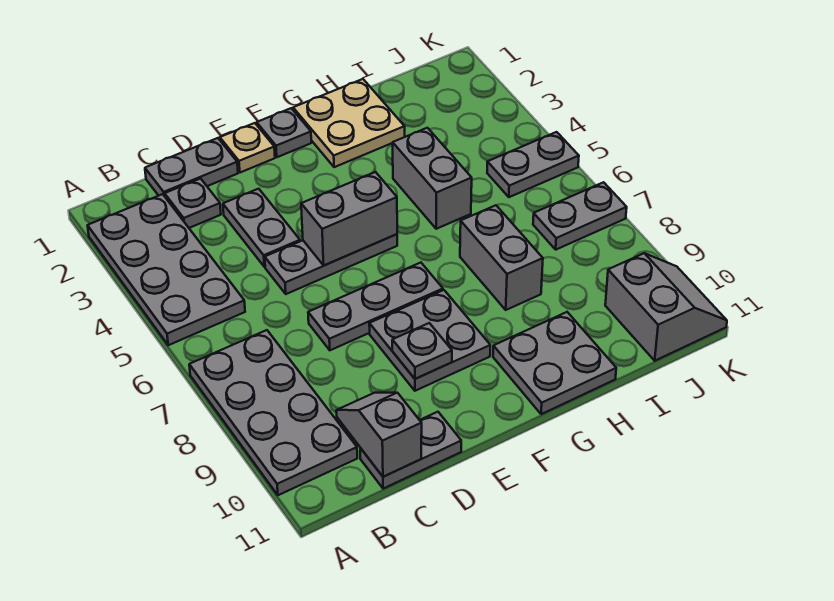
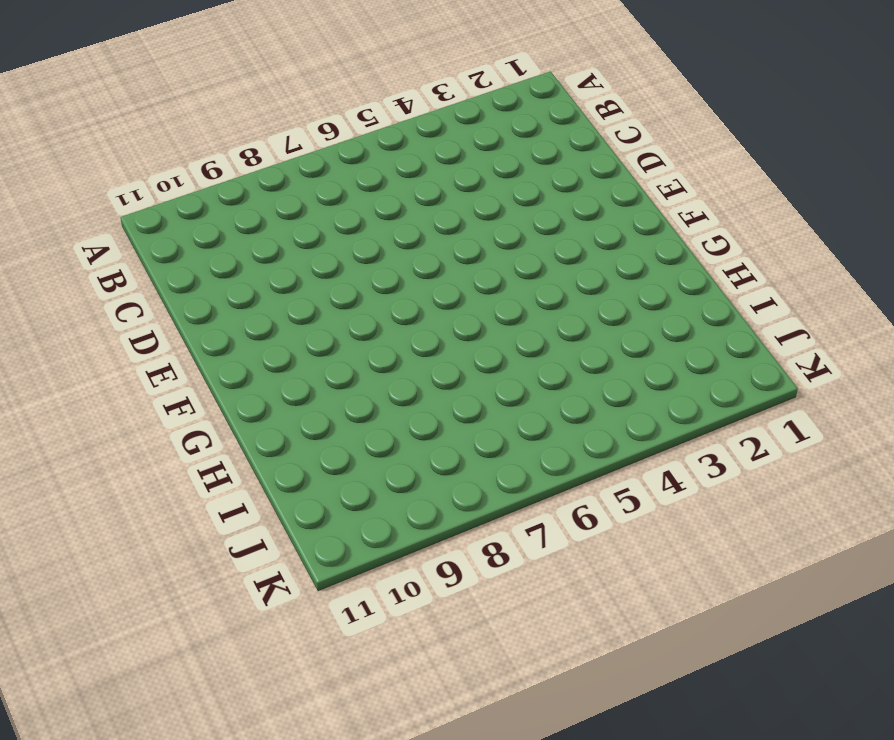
none -> grey 2x4 plate [88,194,245,345]
none -> grey 2x4 plate [189,330,357,495]
none -> grey 1x2 plate [145,138,238,196]

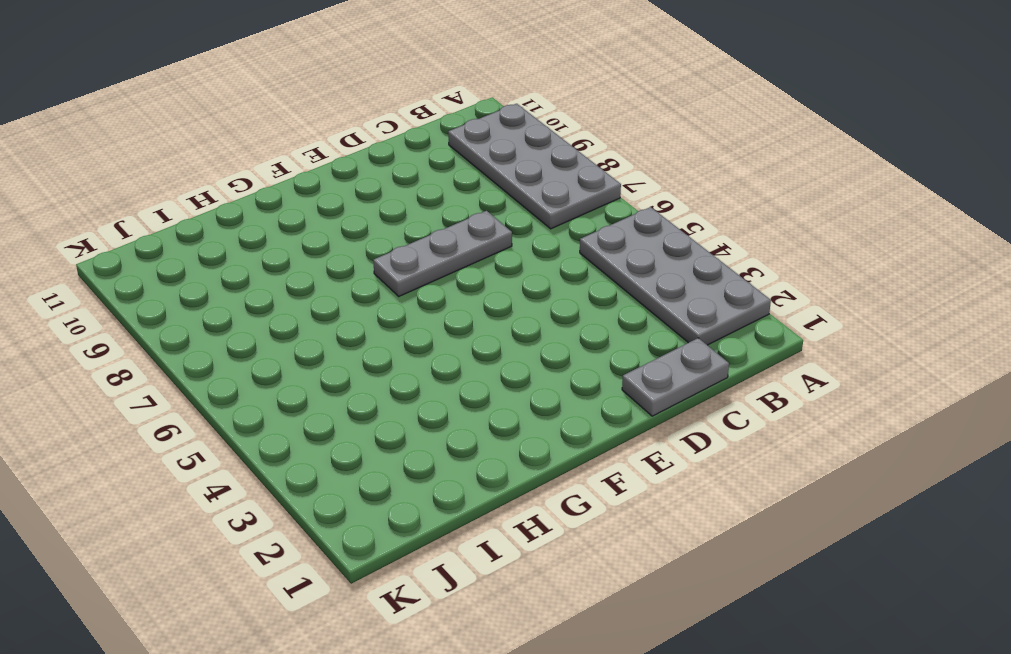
none -> grey 1x1 plate [165,179,221,228]
none -> grey 1x2 plate [360,412,461,489]
none -> grey 1x2 plate [223,189,300,267]

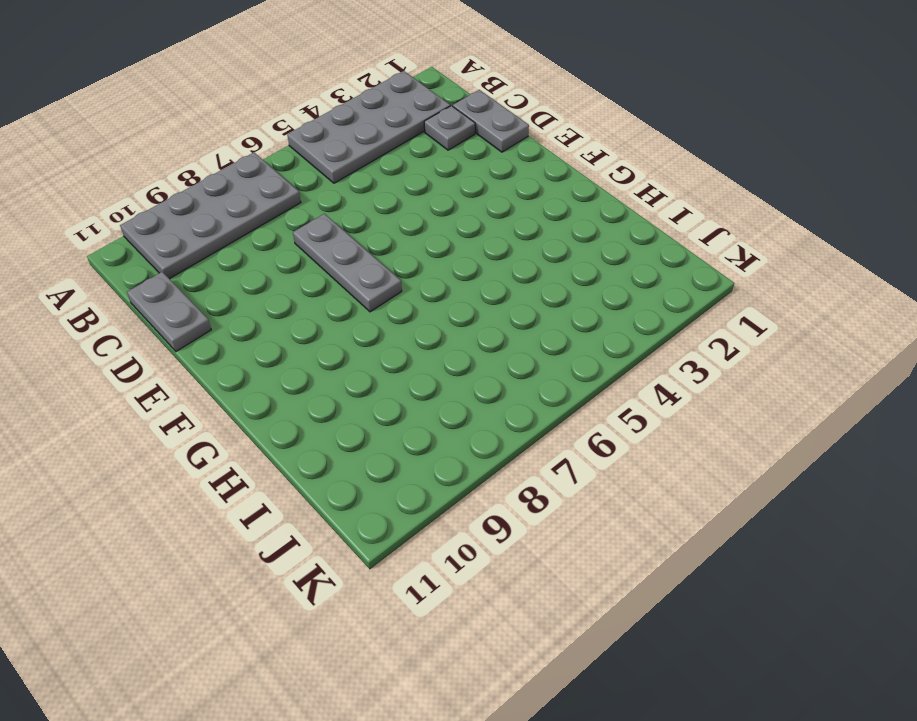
none -> grey 1x2 plate [223,189,300,267]
none -> grey 1x3 plate [265,234,397,294]
none -> tan 1x1 plate [220,123,275,173]

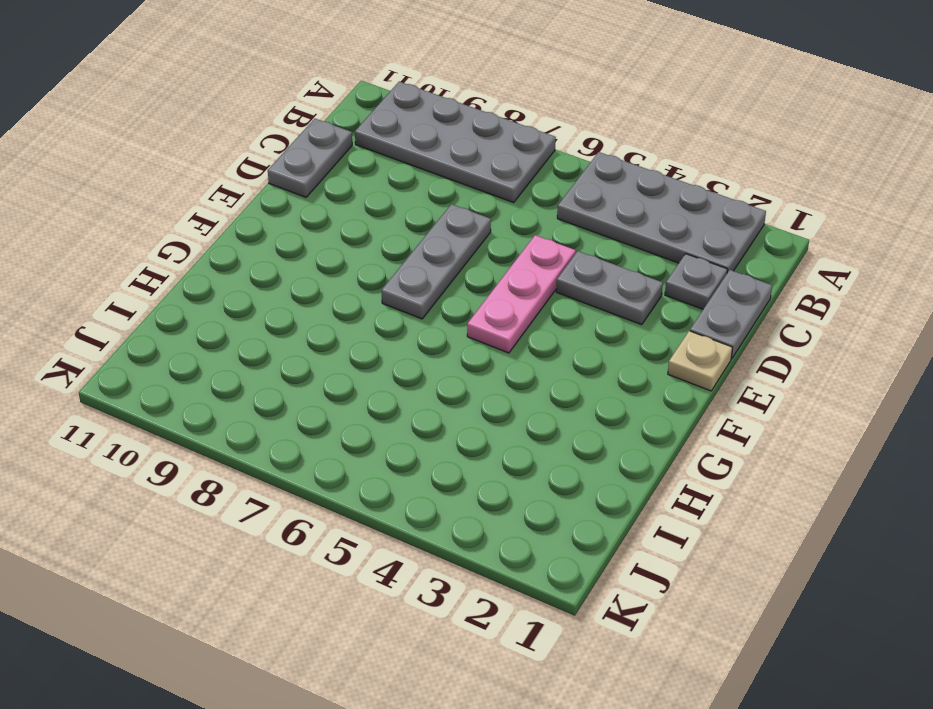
pink 1x3 plate [467,235,576,353] -> grey 1x3 plate [265,234,397,294]
none -> grey 2x2 plate [369,290,490,391]
none -> grey 1x1 plate [257,108,311,157]
none -> tan 2x2 plate [293,79,405,167]

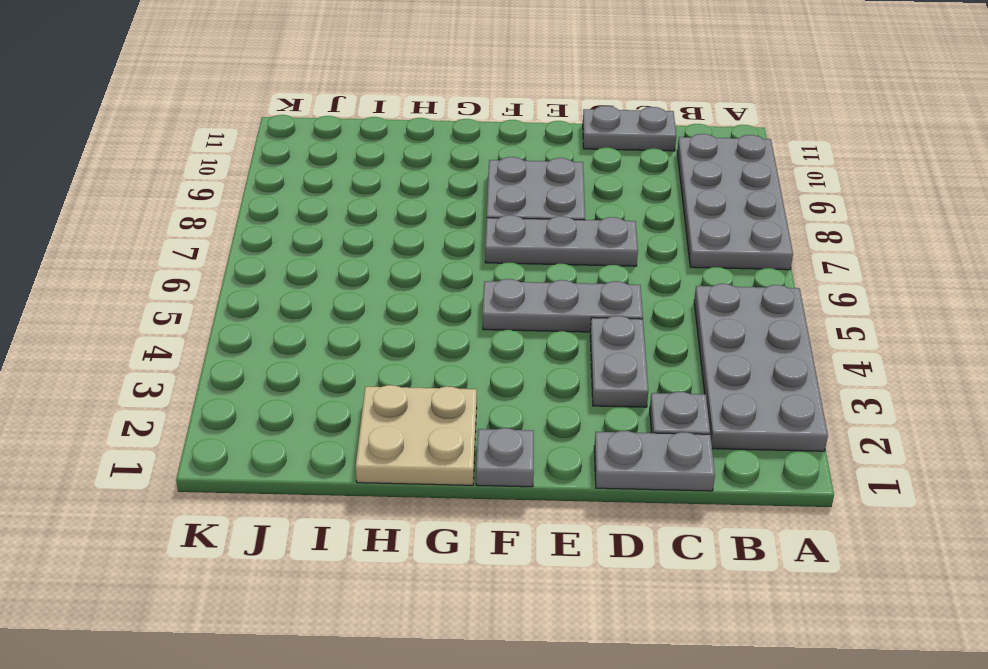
none -> tan 1x1 plate [220,123,275,173]
none -> grey 2x2 plate [493,312,616,414]
none -> grey 1x2 brick [393,128,472,229]

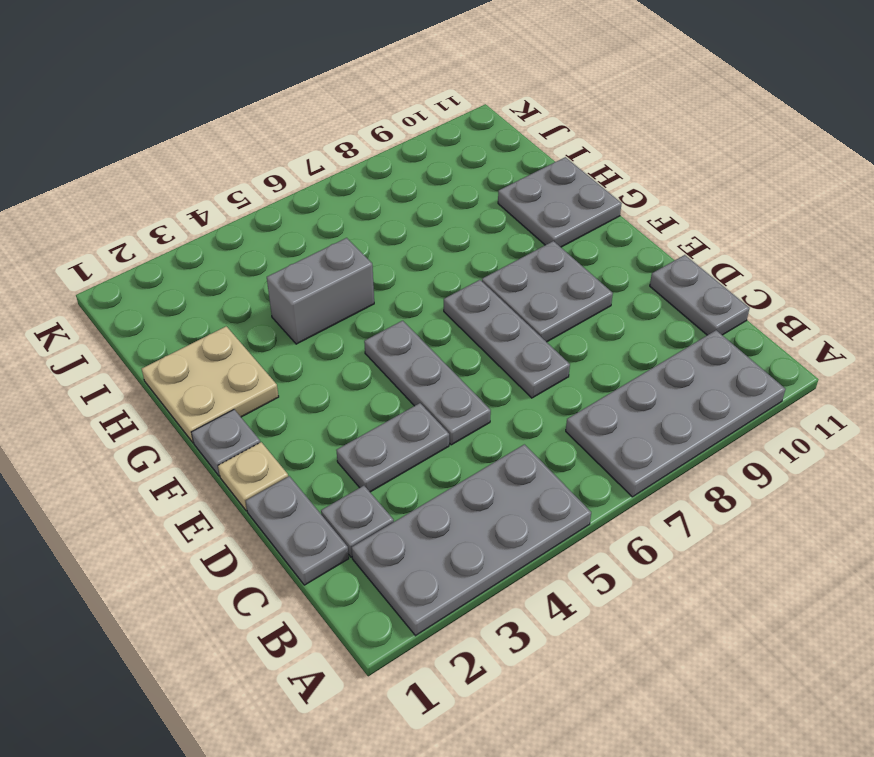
none -> grey 1x2 brick [460,205,543,310]
none -> grey 1x2 plate [487,132,579,197]
none -> grey 1x2 plate [533,182,627,250]

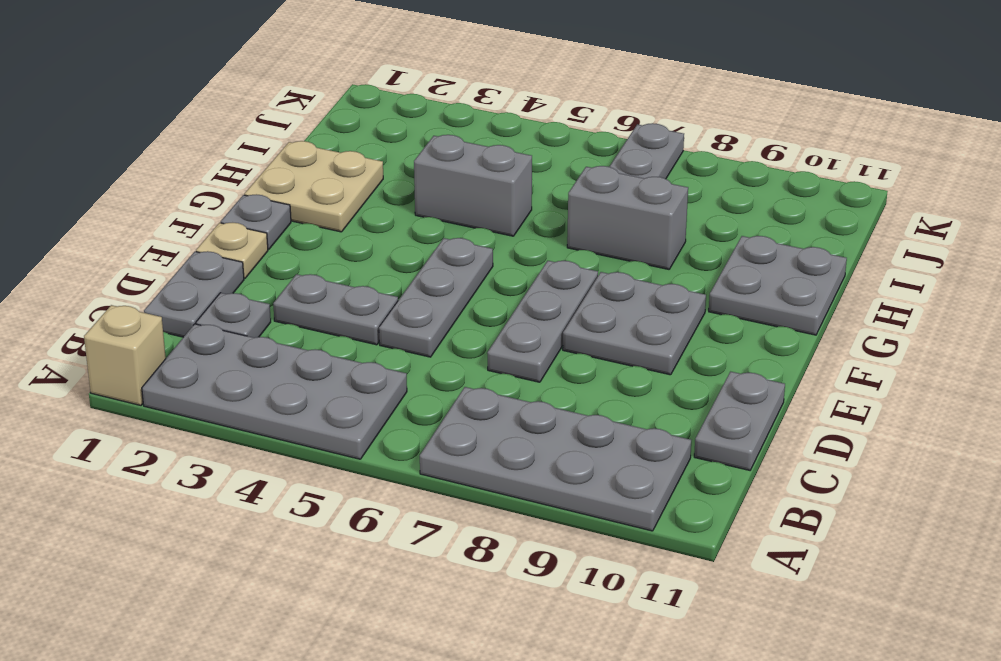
tan 1x1 brick [84,305,166,405] -> none
none -> grey 1x2 plate [487,132,579,197]
none -> grey 2x2 slope [605,253,727,361]
none -> grey 1x2 slope [336,393,422,477]

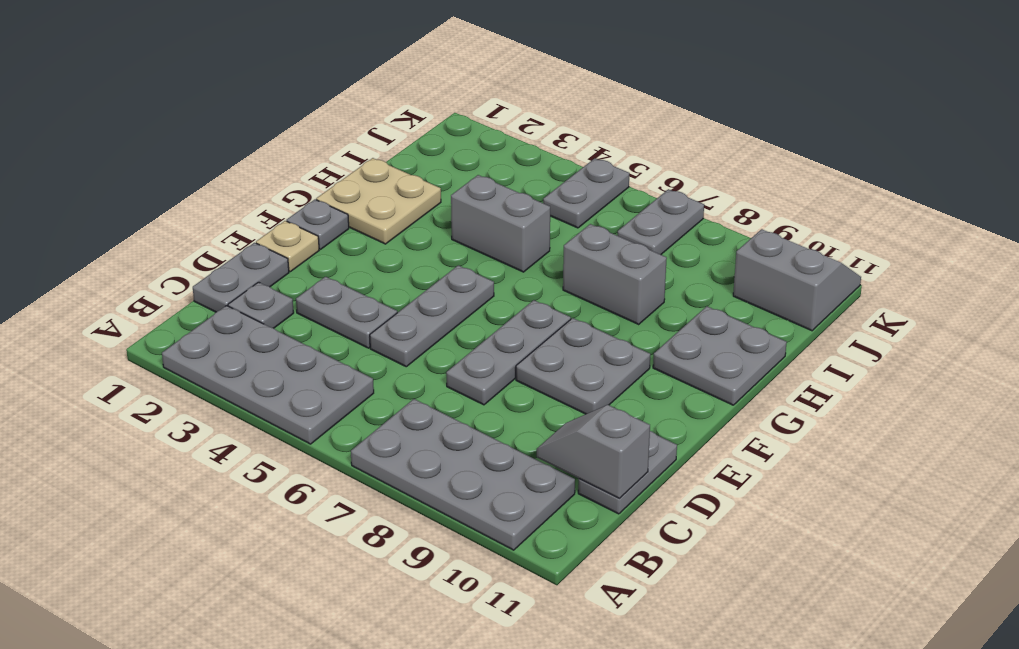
none -> grey 1x2 brick [301,172,397,265]
none -> grey 1x1 plate [392,323,452,379]

